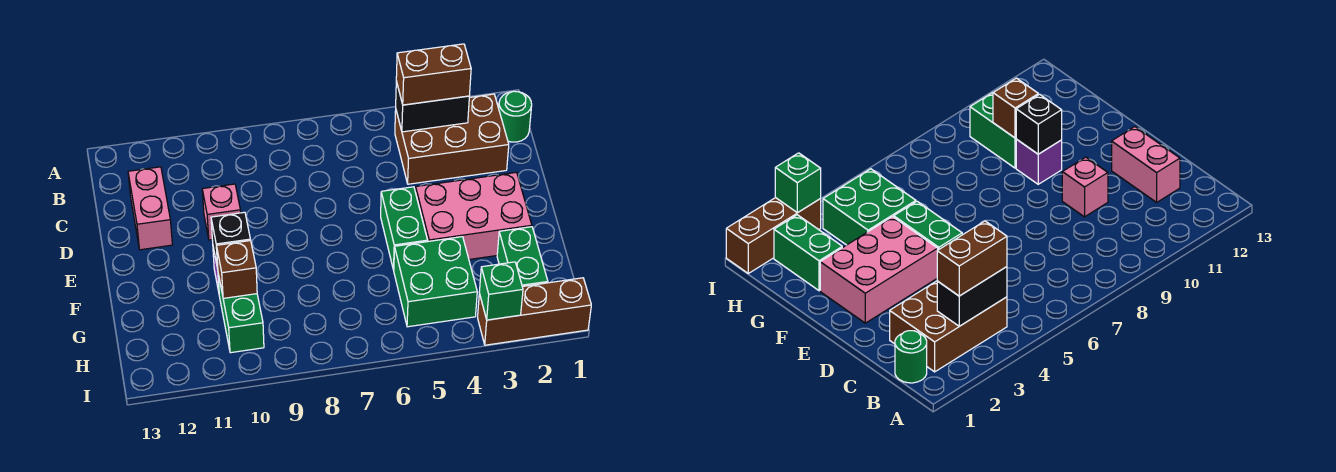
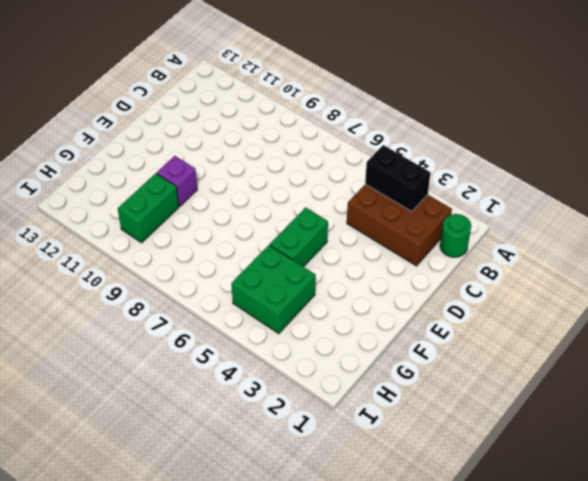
none -> pink 1x2 brick [128,167,172,250]
none -> pink 1x1 brick [202,184,241,240]
none -> pink 2x3 brick [415,172,532,259]

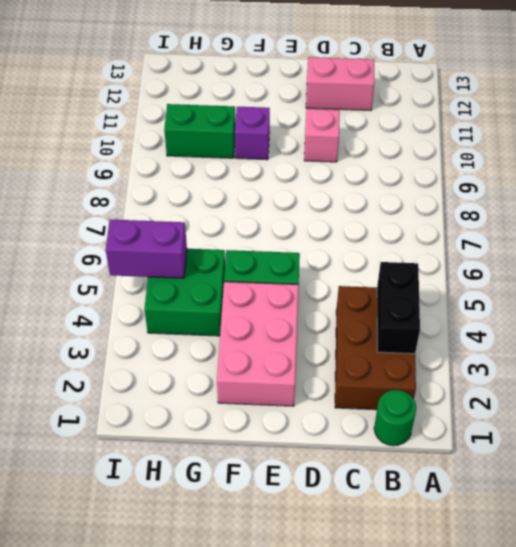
purple 1x2 brick [106,220,187,278] -> none
none -> green 1x2 brick [497,227,548,287]
none -> brown 1x3 brick [478,278,591,345]
none -> black 1x1 brick [211,212,251,268]

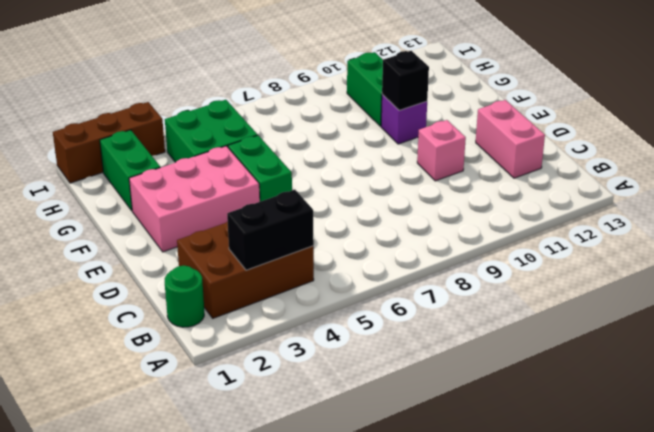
none -> brown 1x1 brick [217,241,257,298]
none -> green 1x1 brick [479,262,523,320]
none -> brown 1x2 brick [396,44,471,105]

